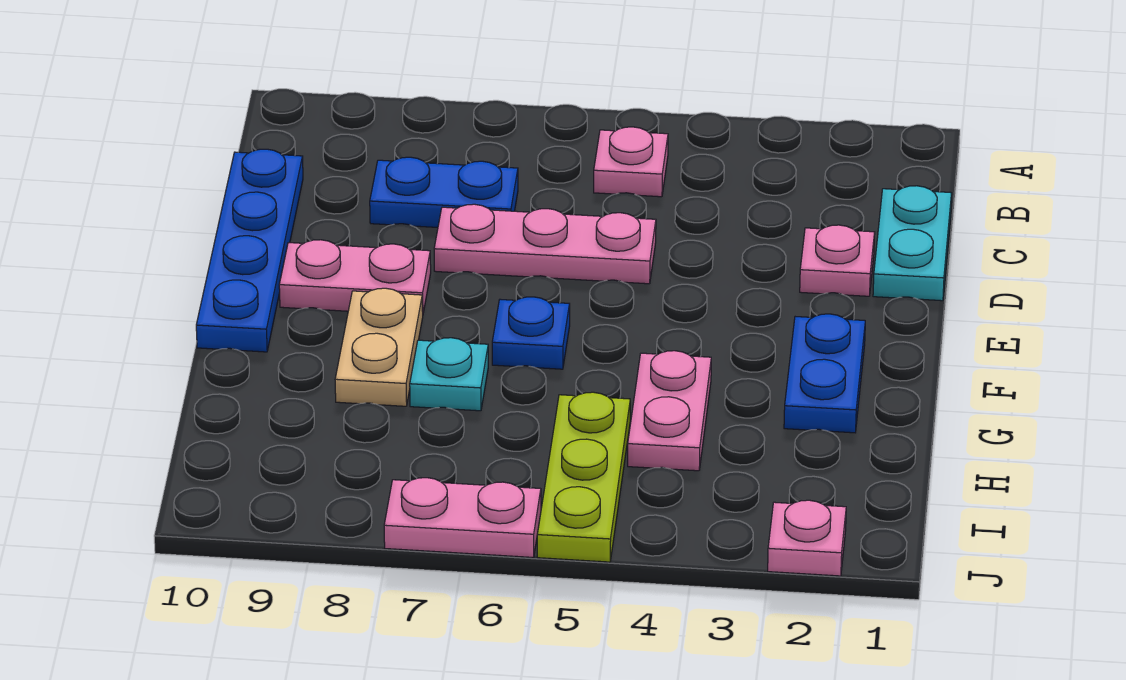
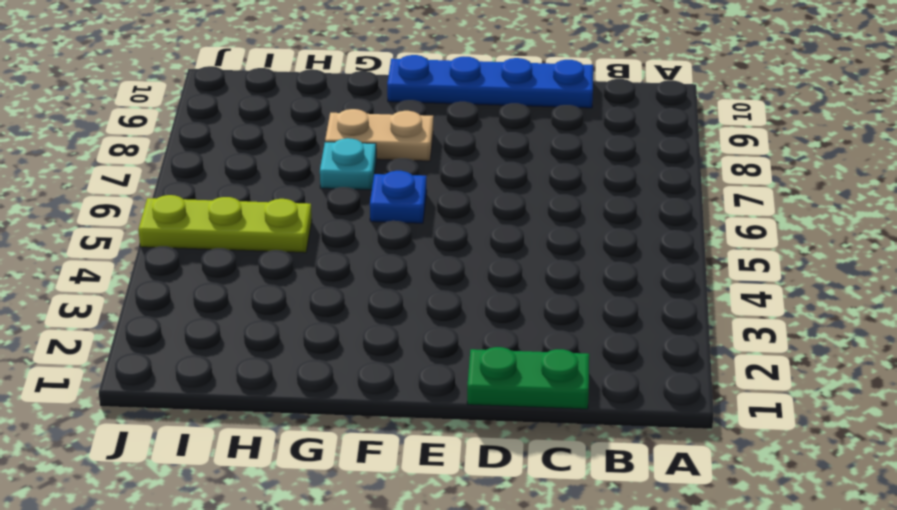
green 1x2 plate [467,347,589,409] -> cyan 1x2 plate [873,186,952,301]
none -> pink 1x1 plate [594,127,668,197]
none -> blue 1x2 plate [370,157,518,227]
none -> pink 1x1 plate [800,225,875,296]

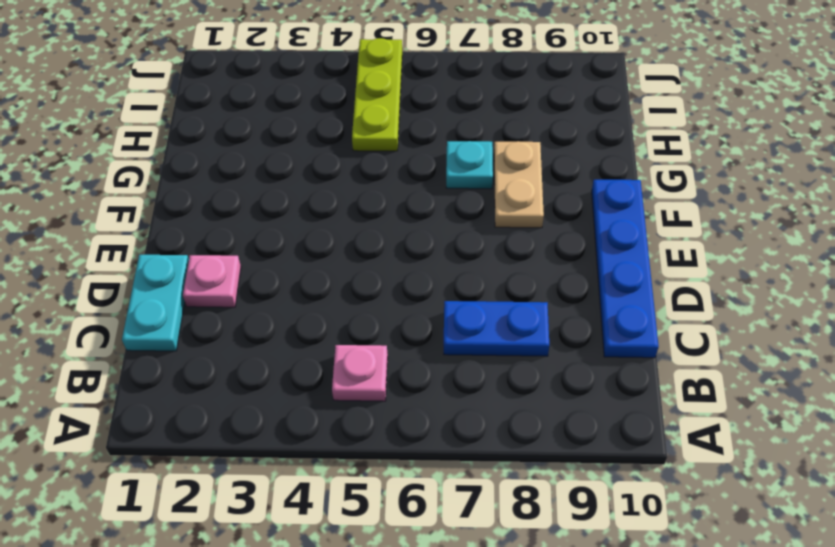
none -> pink 1x3 plate [434,204,656,284]
none -> pink 1x2 plate [279,240,431,313]
none -> blue 1x2 plate [784,314,865,433]

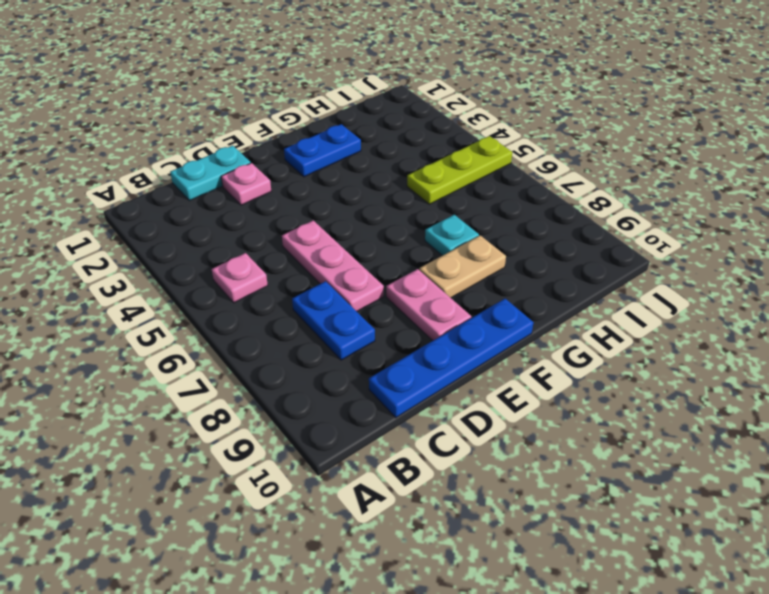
none -> blue 1x1 plate [492,297,570,369]
none -> pink 1x2 plate [628,351,711,471]
none -> pink 1x1 plate [768,500,846,576]

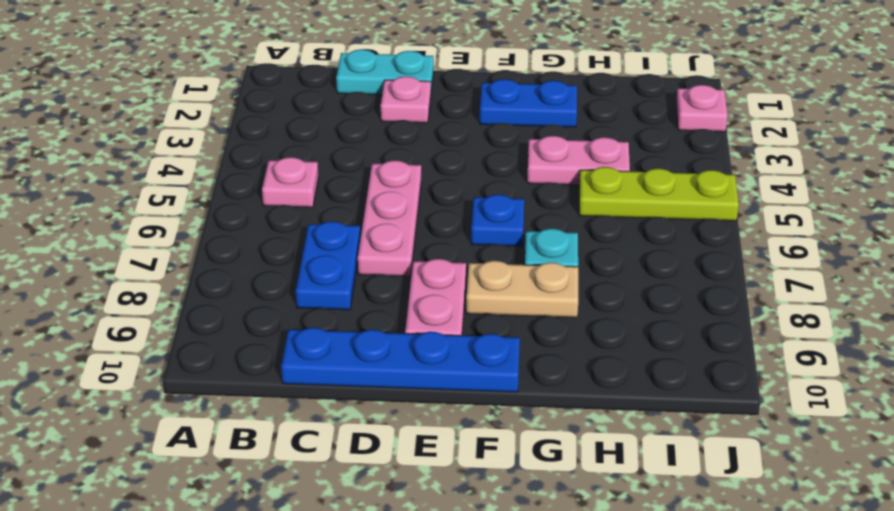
none -> pink 1x2 plate [384,478,541,557]

